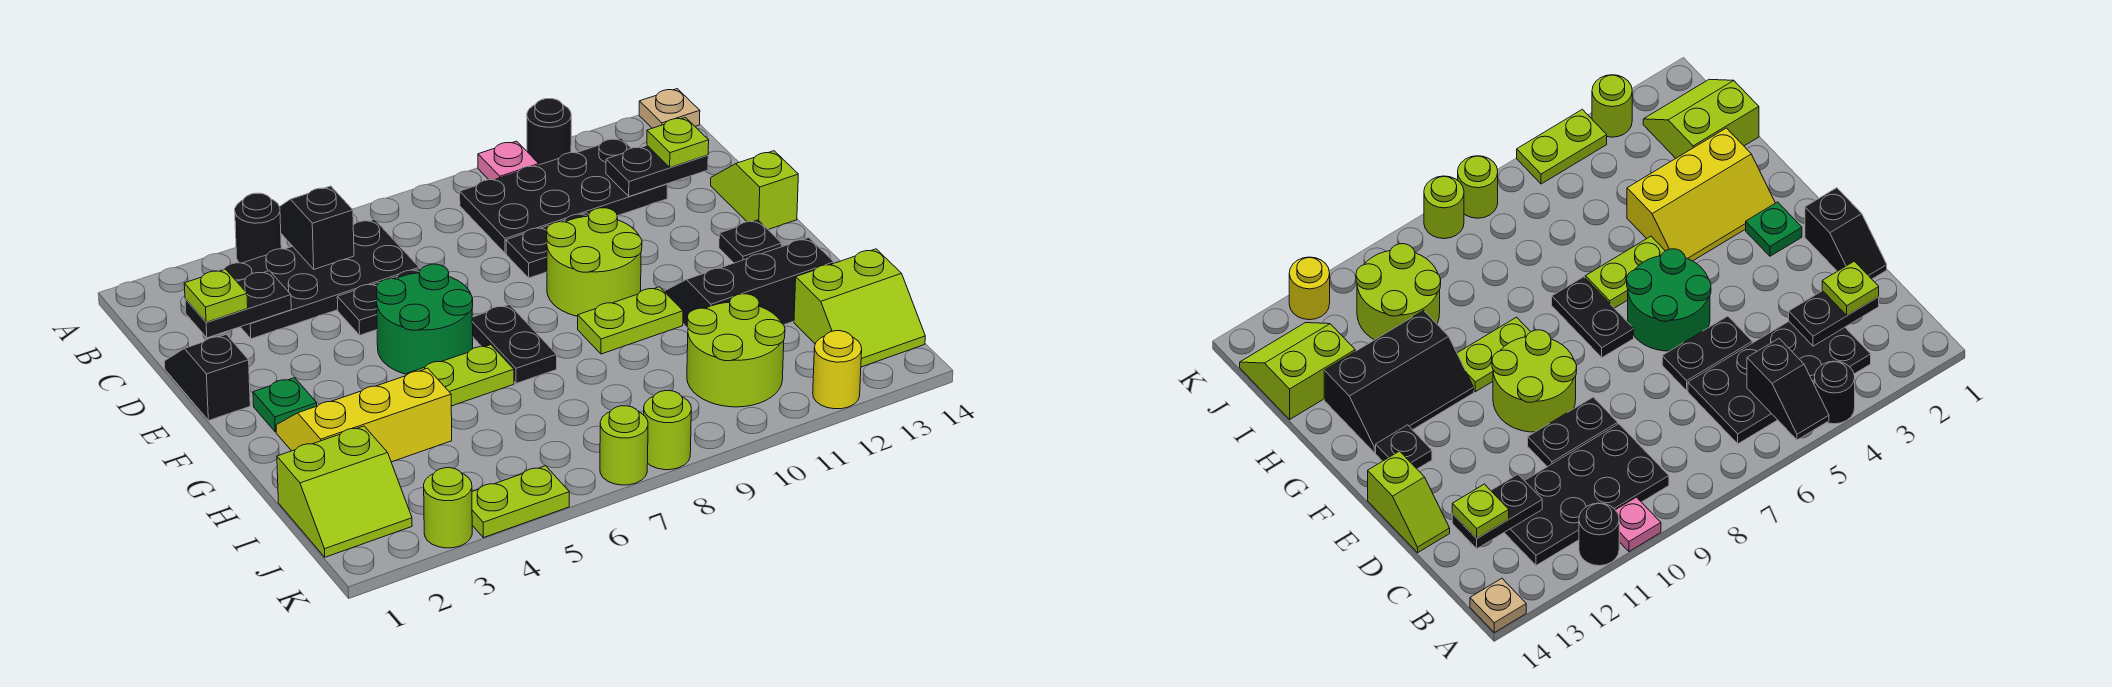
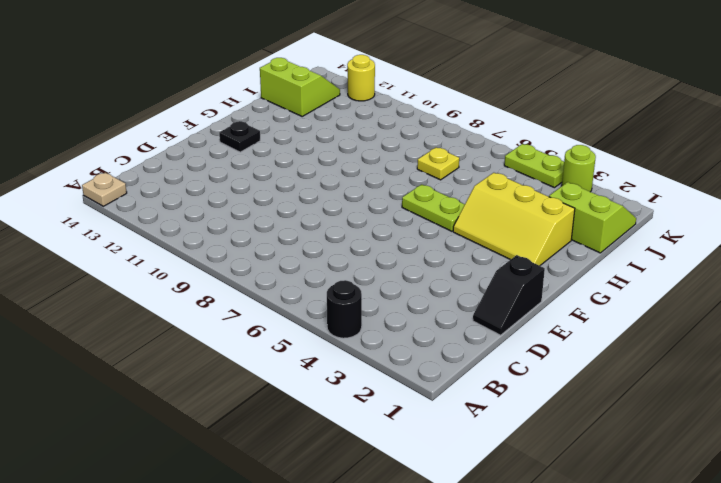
yellow 1x1 plate [417,147,459,180] -> none
none -> pink 1x1 plate [478,141,539,180]
none -> black 1x1 round brick [527,99,571,165]
none -> black 2x4 plate [219,219,419,339]
none -> black 2x4 plate [460,138,667,253]

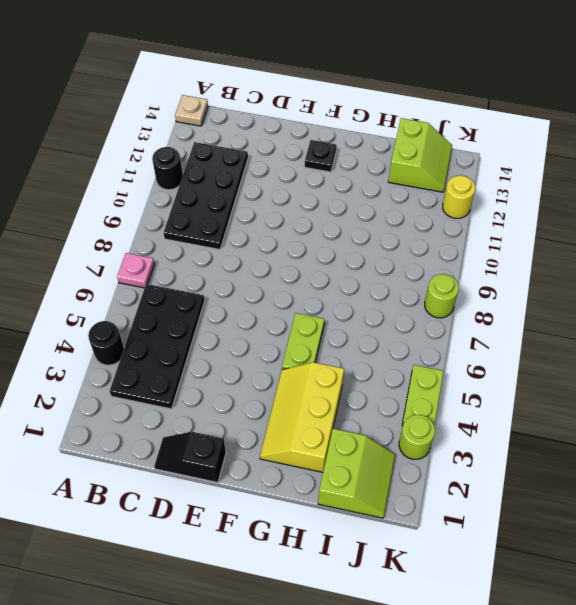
pink 1x1 plate [117,253,154,288] -> pink 1x1 plate moved to [478,141,539,180]
none -> black 1x2 plate [337,269,421,335]
none -> black 1x2 plate [506,213,589,278]
none -> lime 1x2 slope [711,151,798,230]
none -> green 2x2 round brick [376,264,473,374]

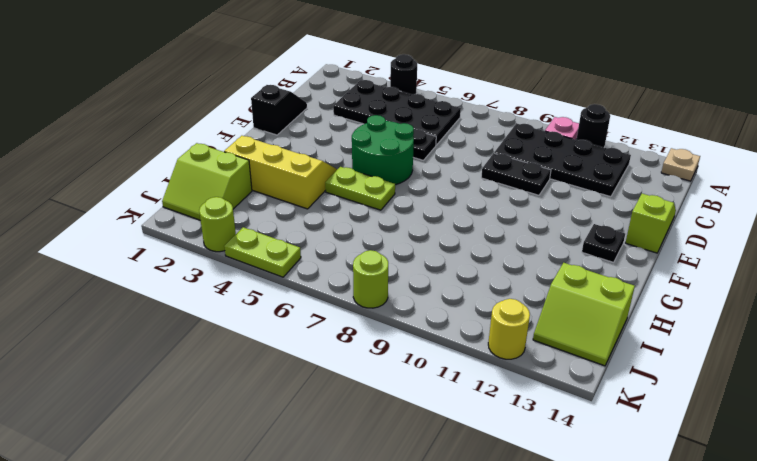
none -> lime 2x2 round brick [547,208,642,316]
none -> green 1x1 plate [253,378,317,432]
none -> black 1x2 plate [472,305,557,383]
none -> lime 1x2 plate [578,287,683,354]

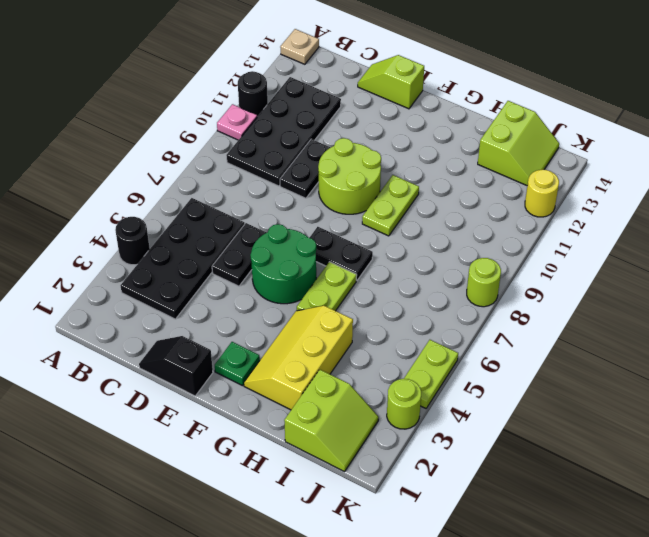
none -> black 1x1 plate [719,220,782,263]
none -> black 2x3 slope [664,238,834,328]
none -> lime 2x2 round brick [687,294,785,407]
none -> lime 1x1 round brick [600,406,648,485]

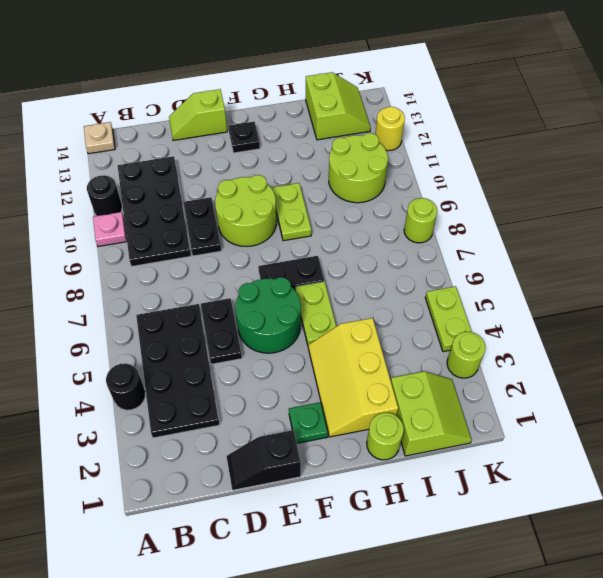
lime 1x1 round brick [367,413,404,460] -> lime 1x1 round brick moved to [600,406,648,485]
none -> black 2x3 slope [664,238,834,328]
none -> black 1x2 slope [280,186,354,269]
none -> black 1x2 plate [185,271,291,338]
none -> black 1x2 plate [606,146,708,196]

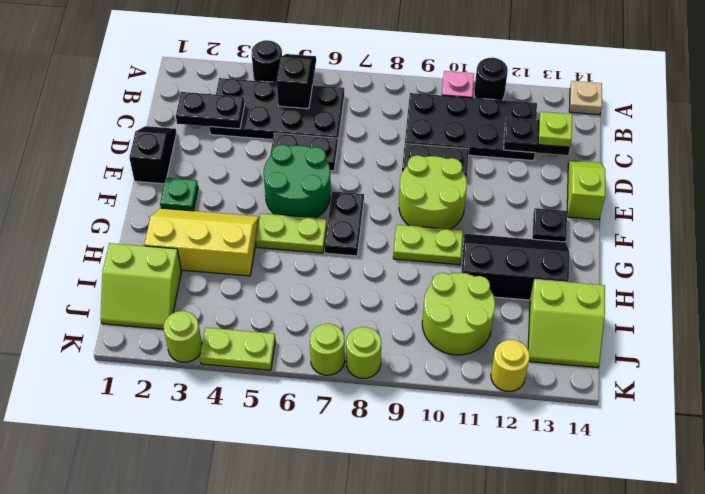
none -> lime 1x1 plate [184,269,248,322]

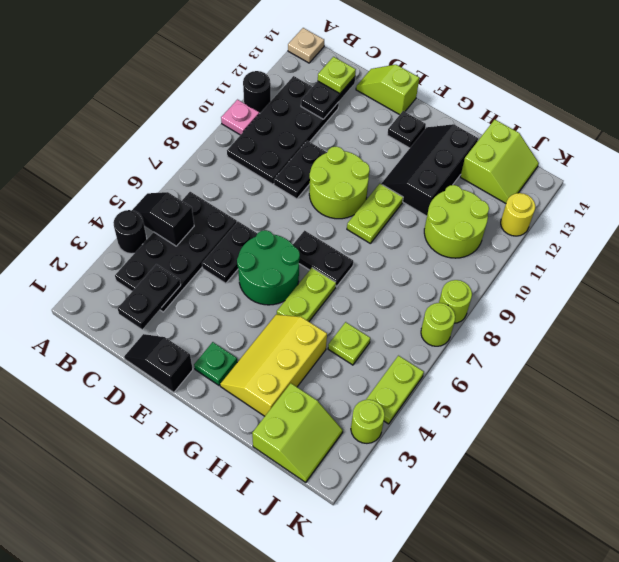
lime 1x1 plate [328,322,370,365] -> lime 1x1 plate moved to [184,269,248,322]

